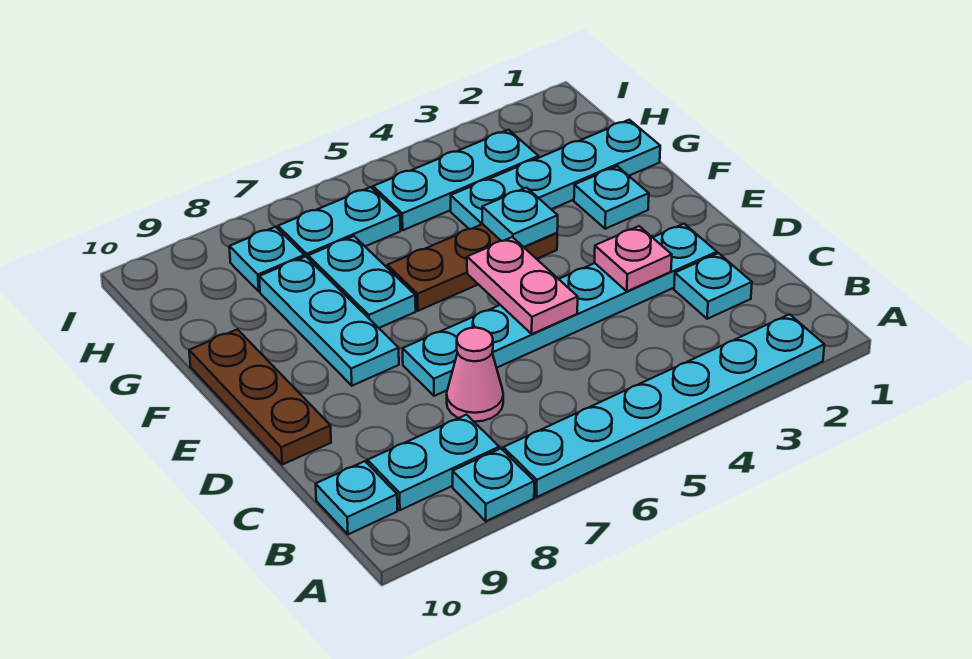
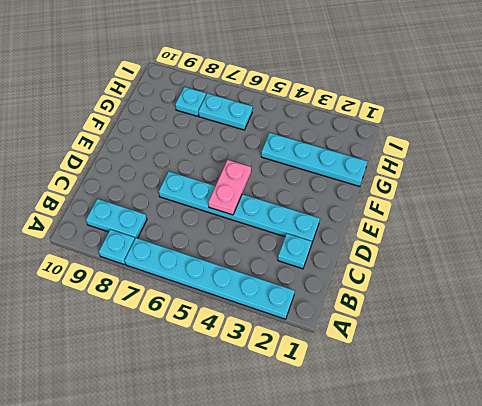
none -> cyan 1x1 plate [316,461,397,534]
none -> pink 1x1 cone [447,328,503,422]
none -> brown 1x3 plate [189,329,331,465]

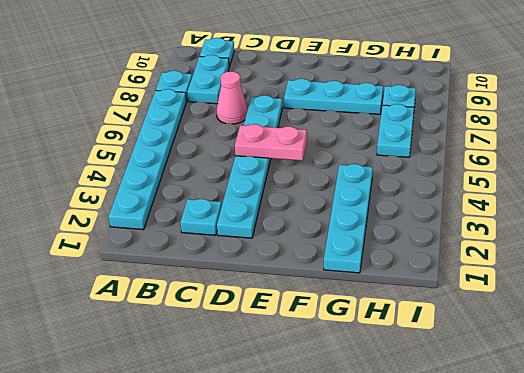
none -> brown 1x3 plate [189,329,331,465]
none -> cyan 1x1 plate [574,166,649,229]
none -> brown 1x3 plate [387,224,557,311]

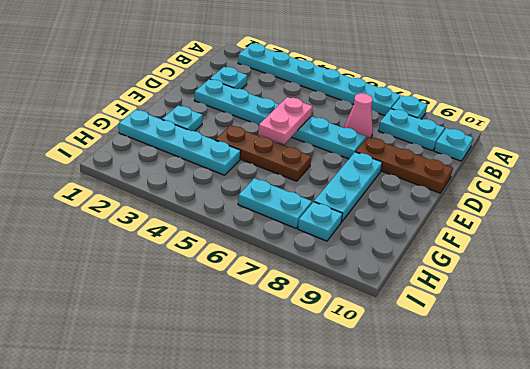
brown 1x3 plate [356,137,453,193] -> brown 1x3 plate turned to [189,329,331,465]
none -> cyan 1x2 plate [308,236,416,328]
none -> cyan 1x3 plate [373,130,539,230]
none -> pink 1x1 plate [594,226,672,291]

